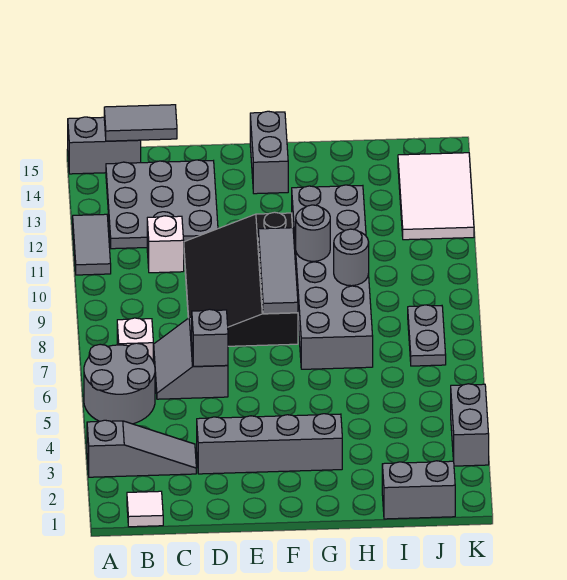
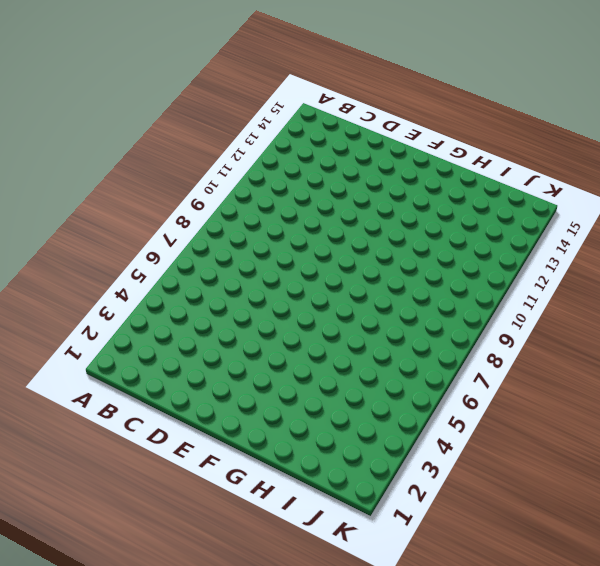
none -> grey 1x3 slope [87,420,196,477]
none -> grey 2x2 round brick [84,343,155,424]
none -> grey 1x2 tile [73,214,111,275]

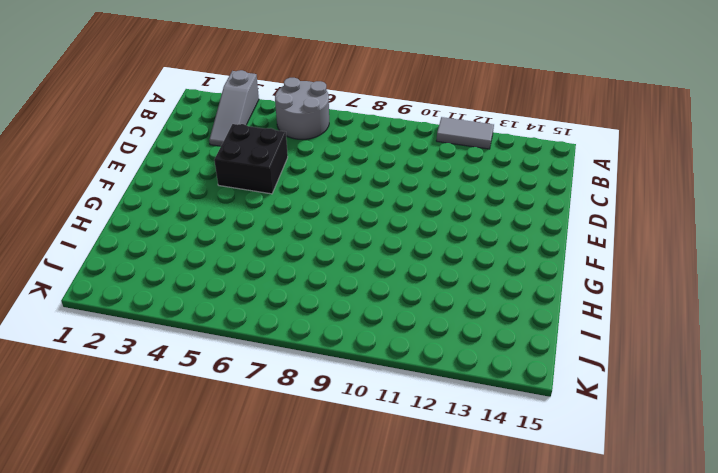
black 2x2 brick [214,124,288,194] -> none
none -> grey 1x2 brick [68,117,141,174]
none -> white 1x1 tile [127,491,163,527]
none -> white 1x1 brick [117,318,153,360]

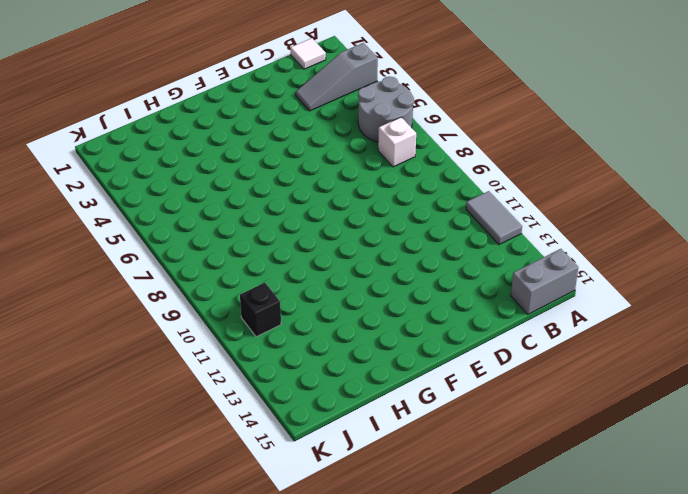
black 1x1 brick [240,283,281,337] -> none
none -> grey 3x3 plate [106,160,218,249]
none -> grey 2x2 slope [154,317,228,399]
none -> white 1x1 brick [147,216,184,273]

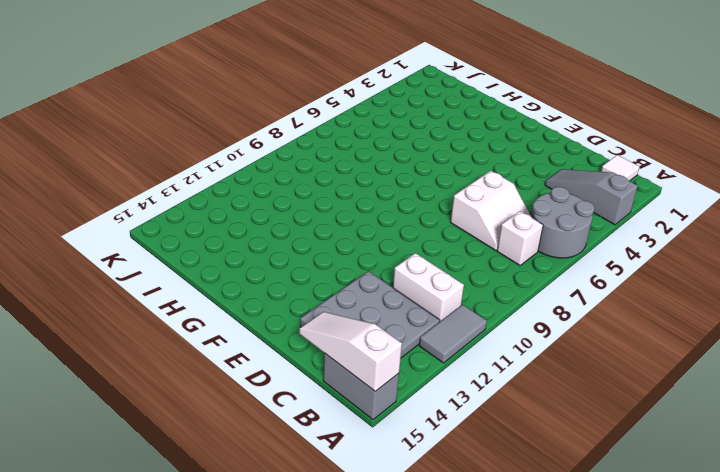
white 1x3 slope [299,312,402,391] -> grey 1x2 tile [104,105,177,141]
white 1x2 brick [393,253,464,321] -> white 1x1 brick [147,216,184,273]
white 2x2 slope [451,171,531,251] -> grey 2x2 slope [154,317,228,399]
none -> grey 1x4 brick [197,414,342,474]
none -> black 3x4 slope [184,212,298,346]
none -> grey 1x2 brick [250,111,288,194]

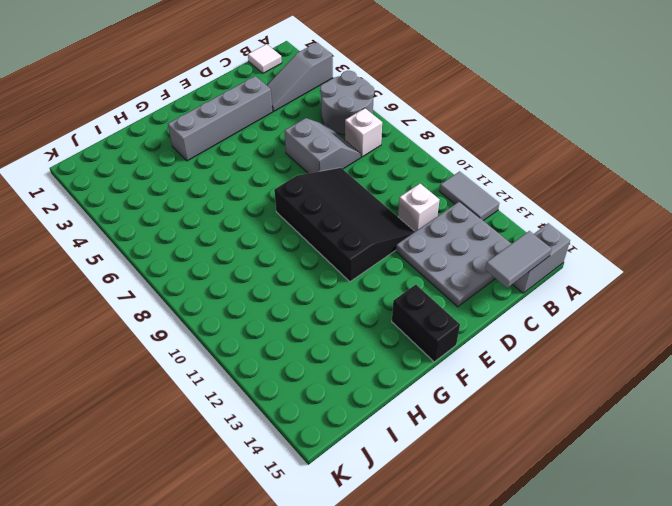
black 1x2 brick [392,285,460,362] -> grey 1x2 brick [250,111,288,194]
none -> grey 2x6 brick [292,185,373,369]
none -> grey 1x2 brick [382,461,455,519]
none -> grey 1x2 plate [408,305,446,366]

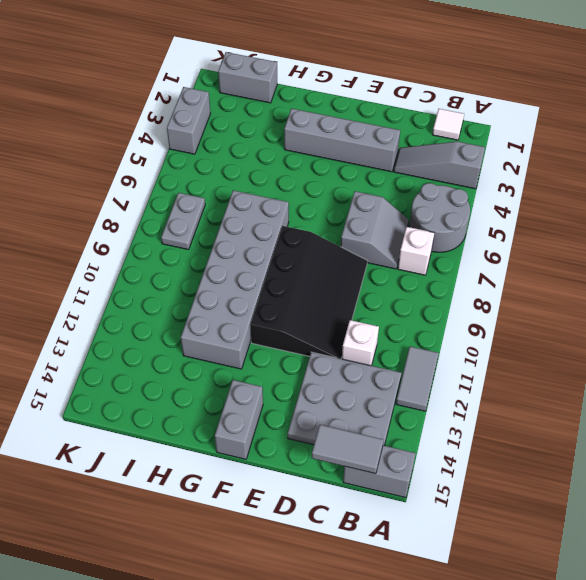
none -> white 2x3 tile [398,153,474,240]
none -> grey 1x1 brick [192,309,228,366]
none -> grey 1x3 tile [258,228,298,314]

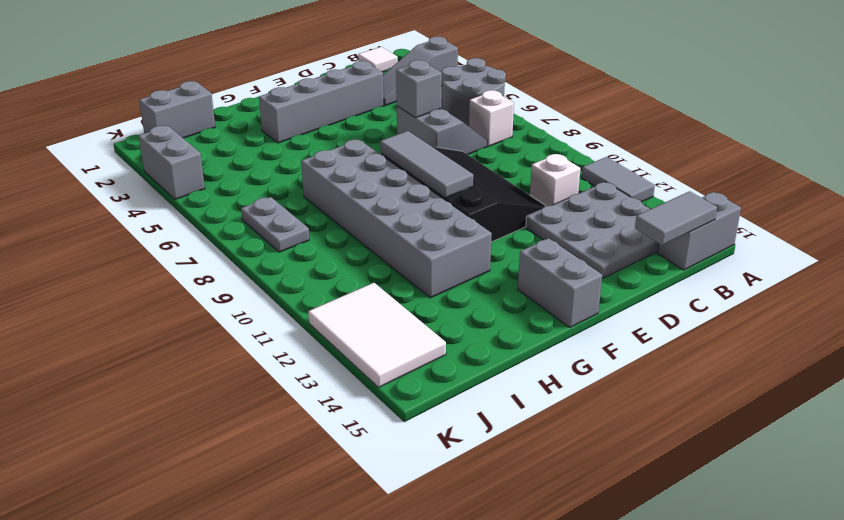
none -> grey 1x1 round brick [296,205,330,261]
none -> grey 1x1 round brick [334,229,369,286]

